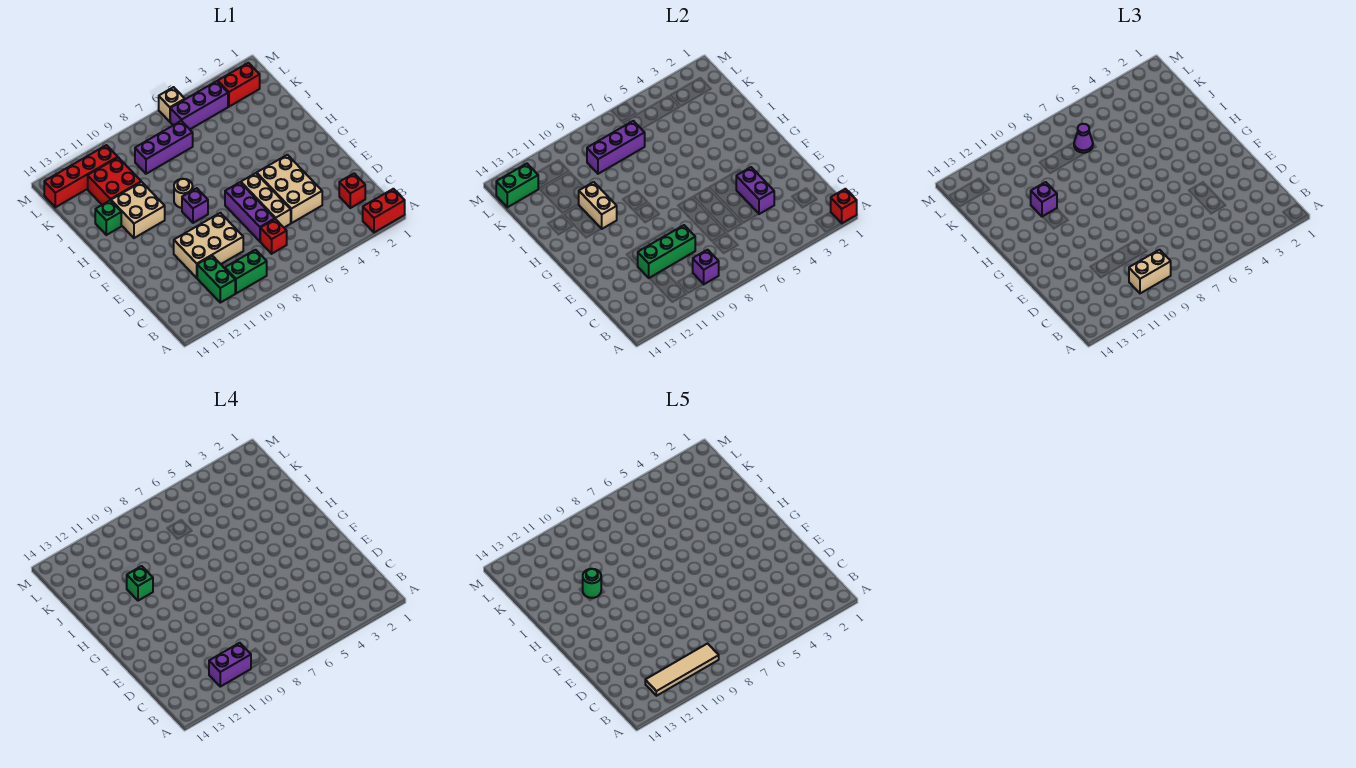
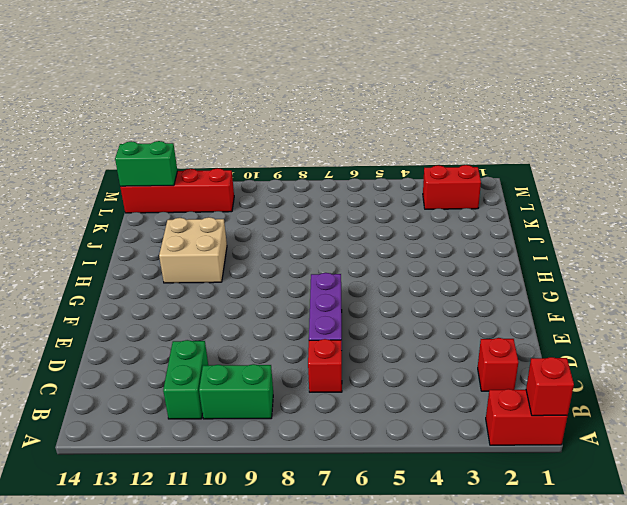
none -> tan 2x3 brick [257,155,322,223]
none -> tan 1x3 brick [241,173,291,227]
none -> tan 2x3 brick [174,213,243,278]
none -> purple 1x1 brick [182,188,208,223]

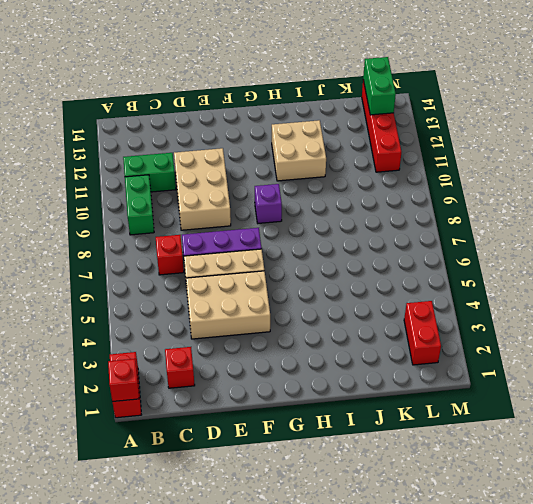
none -> tan 1x1 round brick [174,179,193,208]
none -> green 1x1 brick [95,200,121,235]
none -> red 2x2 brick [88,157,141,205]
none -> purple 1x3 brick [135,121,193,174]

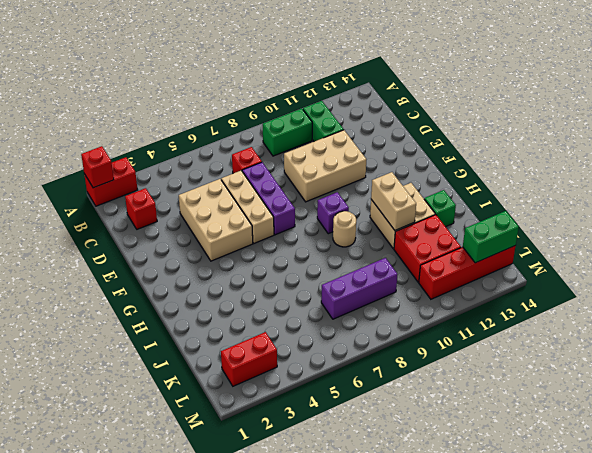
none -> purple 1x3 brick [170,81,228,129]
none -> tan 1x1 brick [159,87,185,122]
none -> purple 1x1 brick [693,250,719,284]
none -> purple 1x2 brick [736,167,774,214]

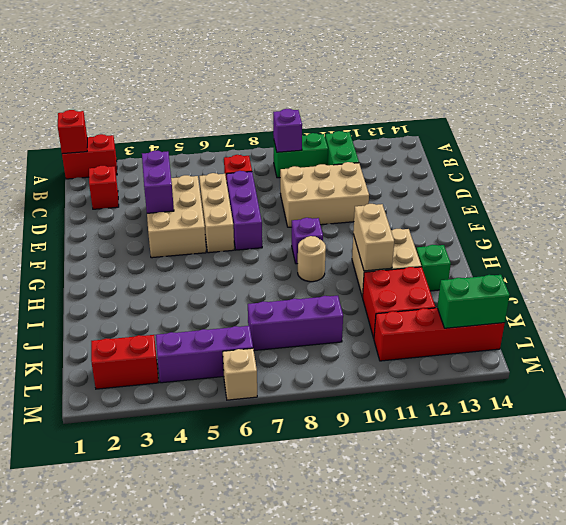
none -> green 1x3 brick [638,225,695,278]
none -> purple 1x3 brick [587,121,645,174]
none -> tan 1x2 brick [1129,250,1171,293]
none -> purple 1x1 brick [1031,182,1057,217]

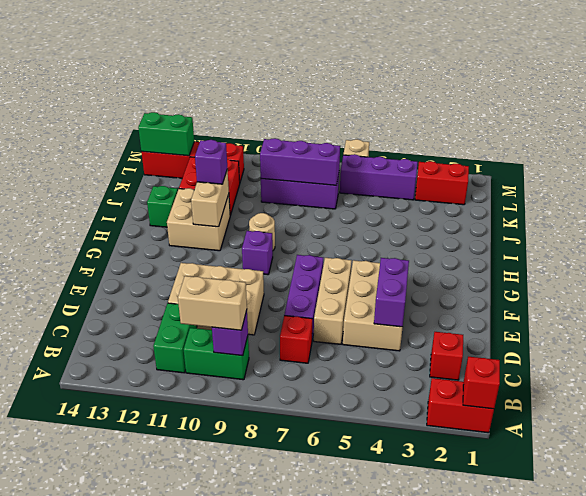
none -> green 1x3 brick [638,225,695,278]
none -> purple 1x1 cone [1074,124,1093,153]
none -> purple 1x2 brick [209,643,251,687]
none -> green 1x1 brick [127,566,153,601]

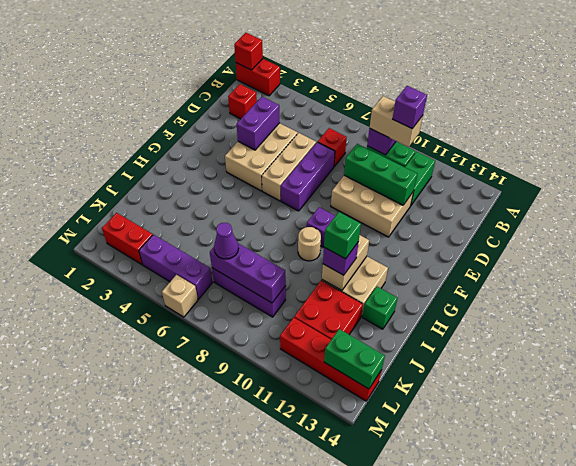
purple 1x1 brick [393,86,427,128] -> purple 1x2 brick [209,643,251,687]
none -> tan 1x4 tile [645,644,719,696]
none -> green 1x1 round brick [583,569,601,598]

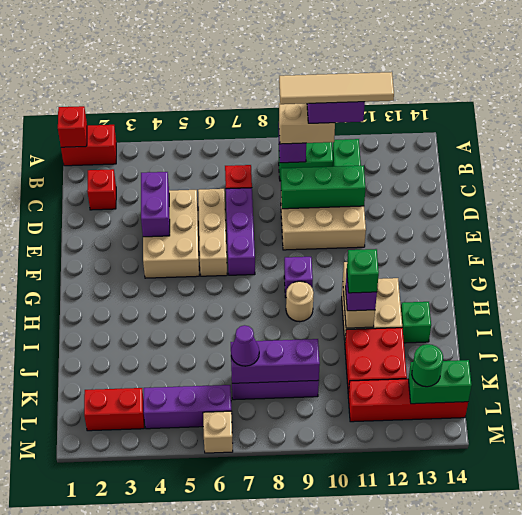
green 1x1 round brick [412,344,443,387] -> green 1x1 round brick moved to [583,569,601,598]

